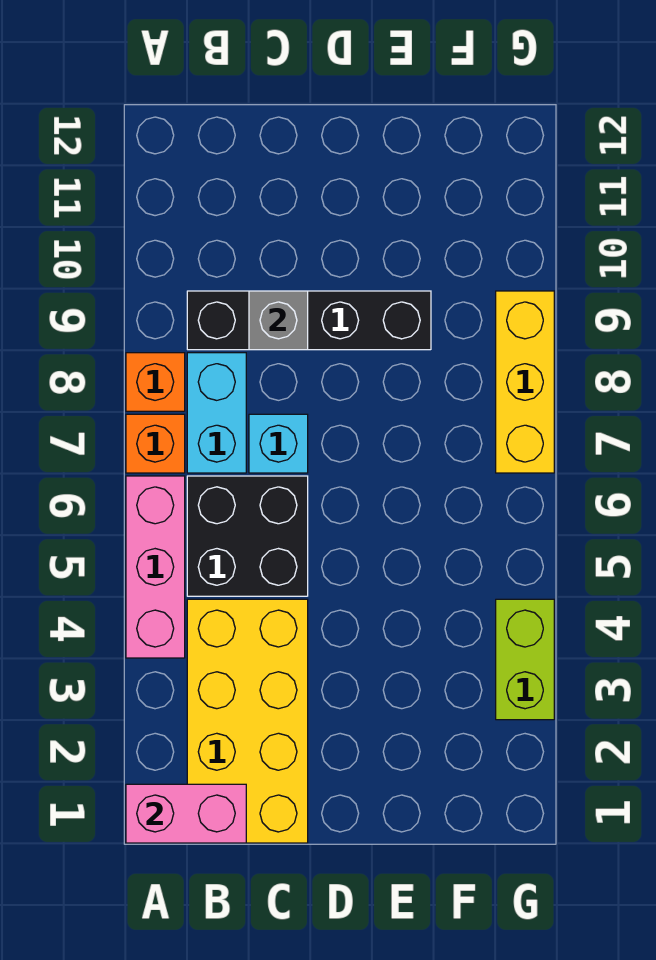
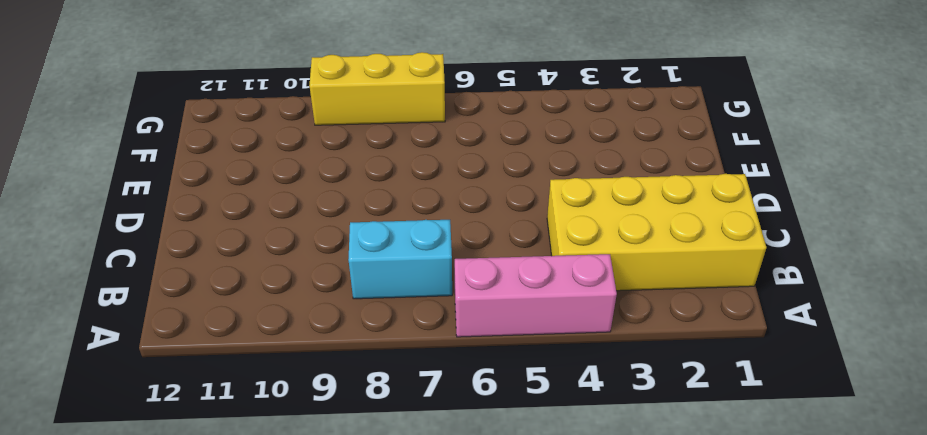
none -> orange 1x1 brick [126,414,185,473]
none -> orange 1x1 brick [126,353,185,411]
none -> black 2x2 brick [187,476,308,596]

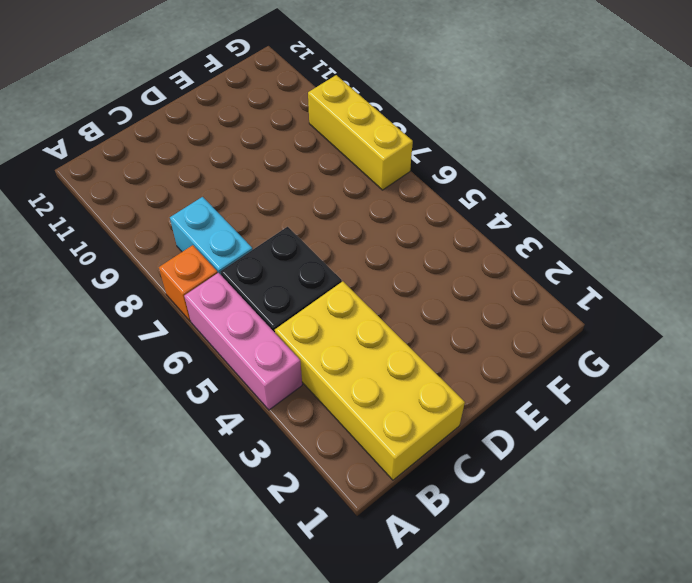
none -> orange 1x1 brick [126,353,185,411]
none -> black 1x4 brick [187,291,431,350]
none -> cyan 1x1 brick [249,414,308,473]

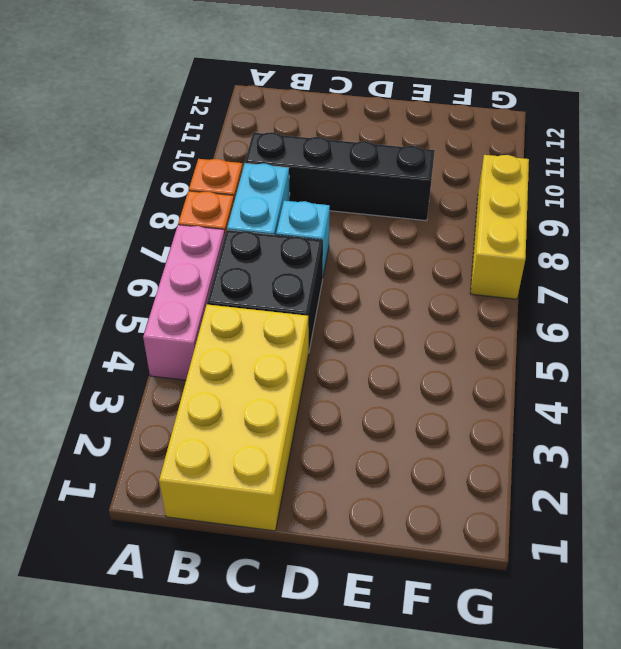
none -> lime 1x2 brick [496,599,554,720]
none -> pink 1x2 brick [126,784,246,843]
none -> grey 1x1 brick [249,291,308,350]

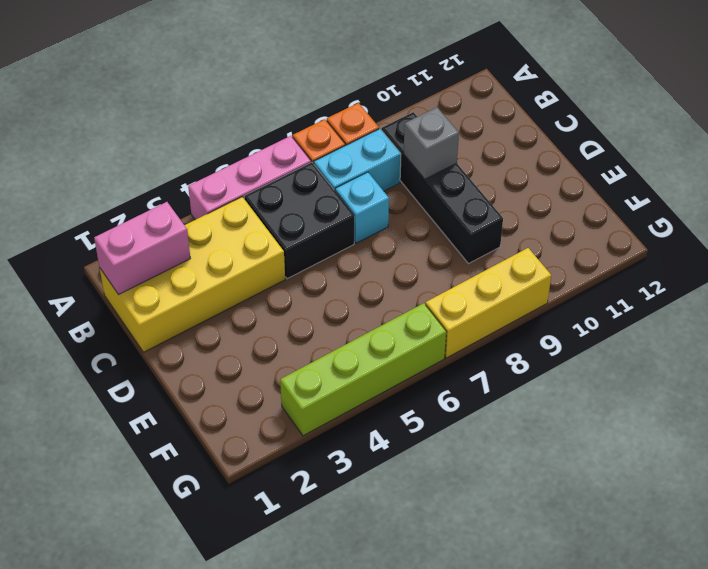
pink 1x2 brick [94,202,190,295] -> pink 1x2 brick turned to [126,784,246,843]
lime 1x4 brick [280,303,446,436] -> lime 1x2 brick [496,599,554,720]

